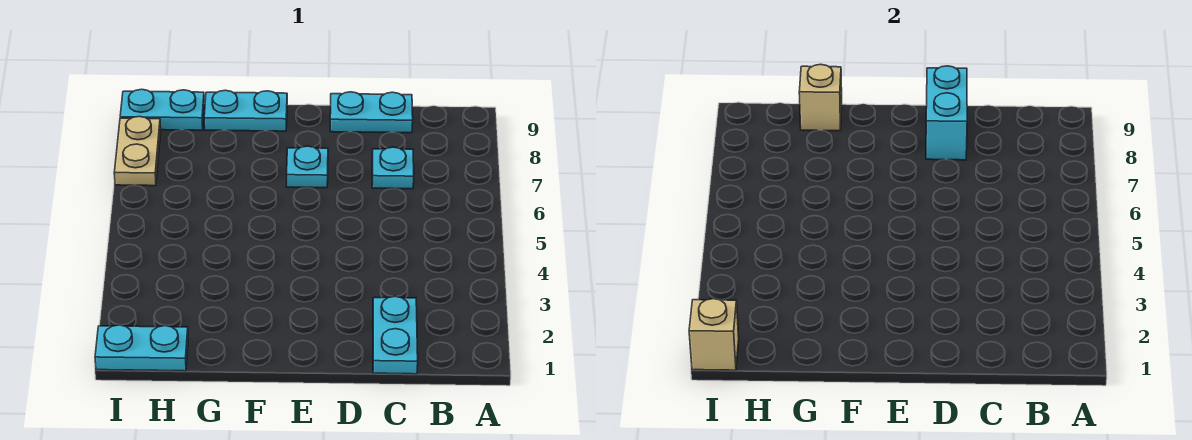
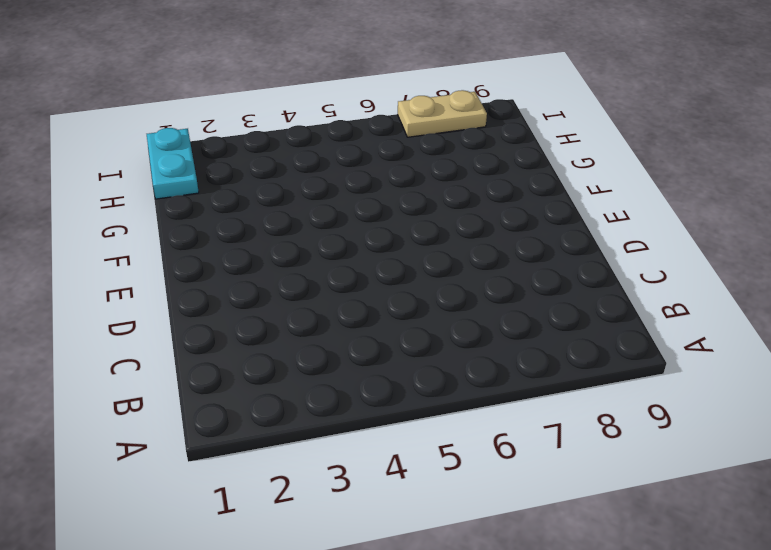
none -> cyan 1x2 plate [373,297,418,374]
none -> cyan 1x1 plate [372,147,414,189]

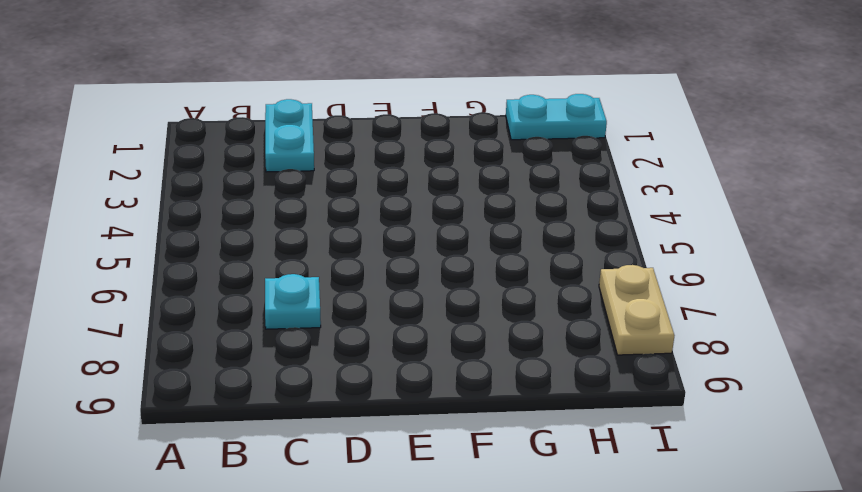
none -> cyan 1x2 plate [330,92,413,133]
none -> cyan 1x1 plate [287,146,328,188]

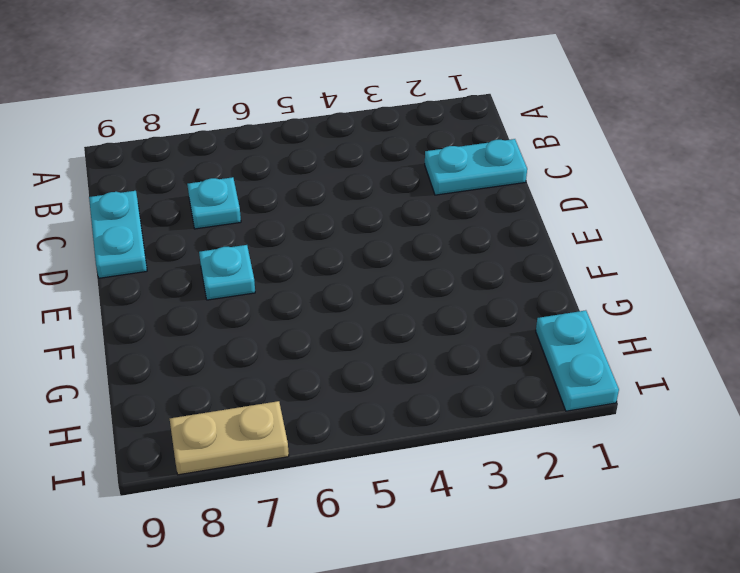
none -> cyan 1x2 plate [204,90,287,131]
none -> cyan 1x2 plate [120,89,204,130]

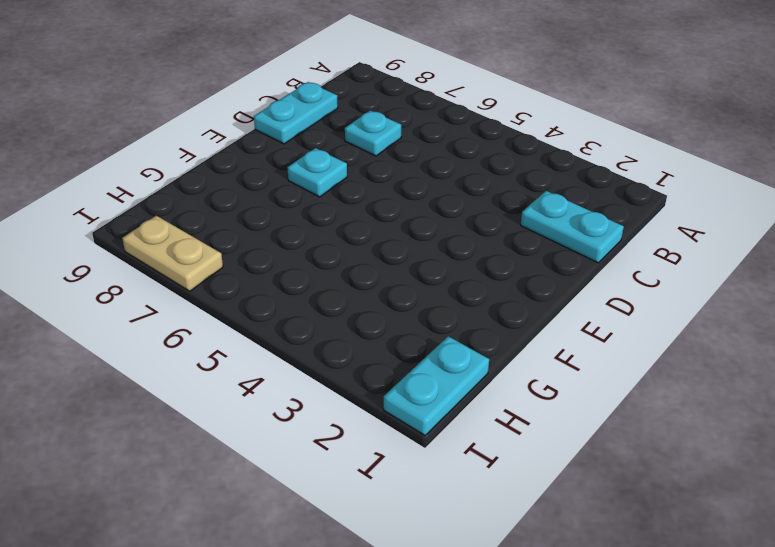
none -> cyan 1x2 plate [204,90,287,131]
none -> cyan 1x2 plate [120,89,204,130]

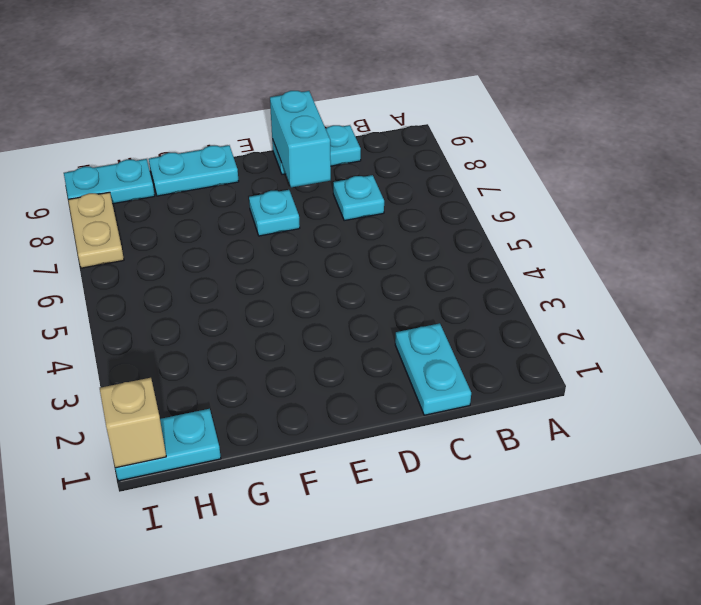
none -> tan 1x1 brick [799,64,842,131]

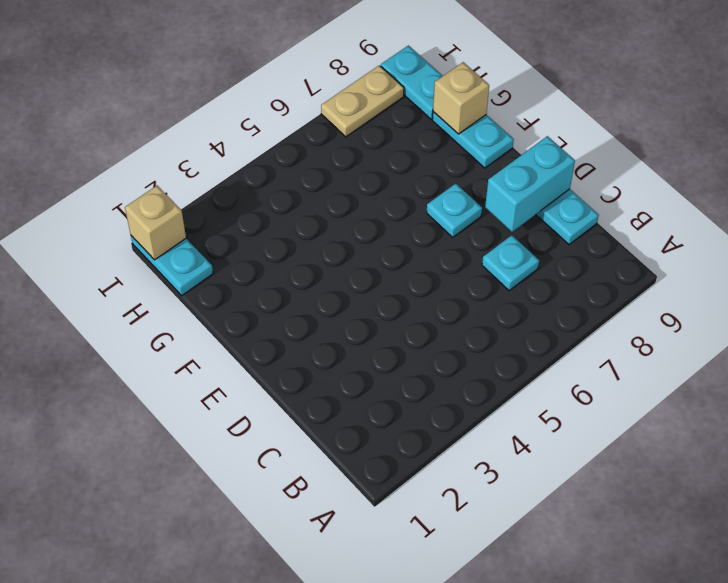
none -> cyan 1x2 plate [373,297,418,374]

